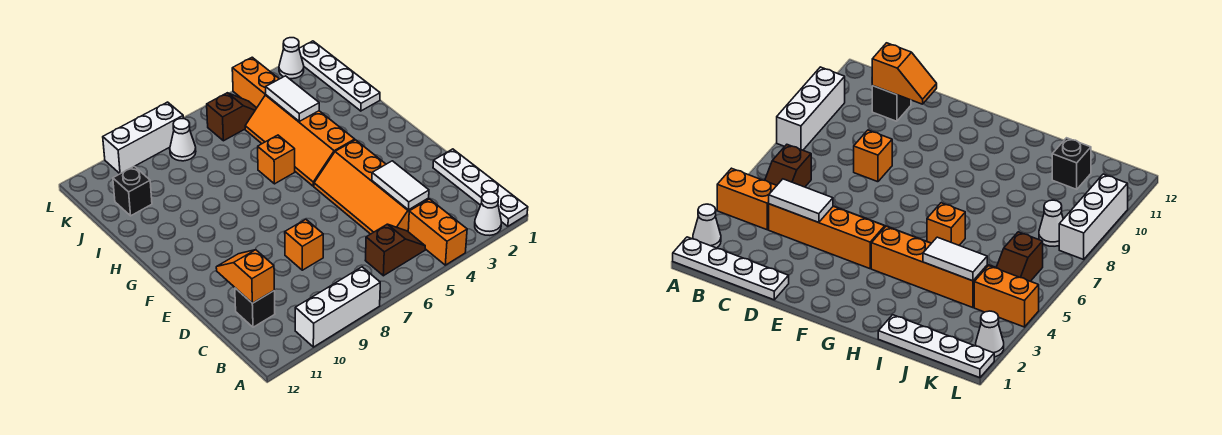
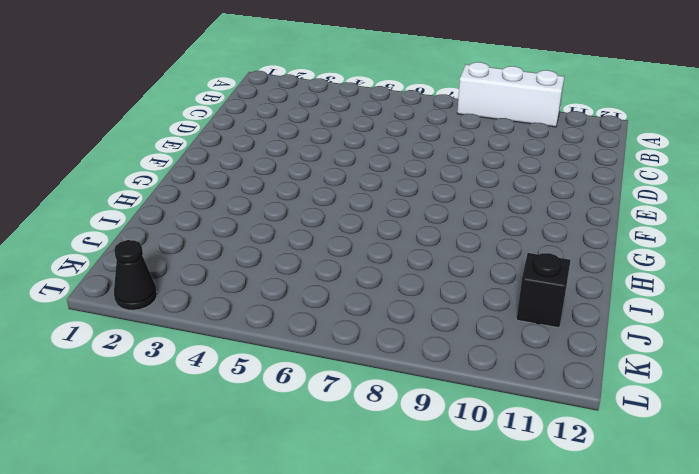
black 1x1 cone [114,240,157,310] -> white 1x1 cone [279,38,304,79]
none -> white 1x4 plate [433,149,528,226]
none -> white 1x1 cone [475,192,501,235]
none -> orange 1x2 brick [408,199,467,265]

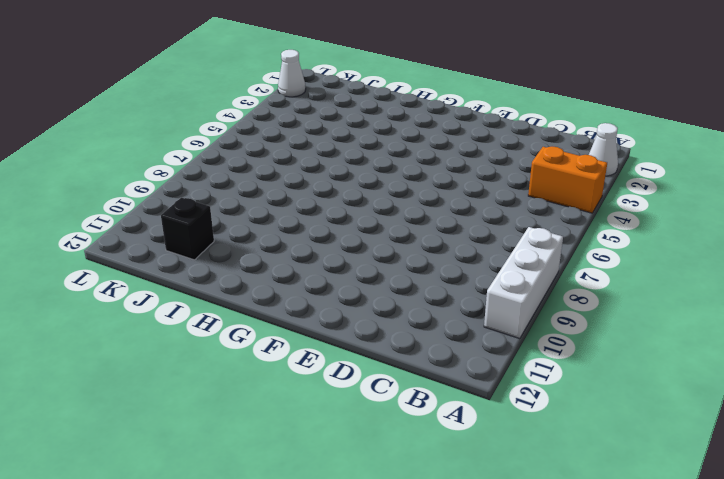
none -> white 1x4 plate [433,149,528,226]
none -> brown 1x2 slope [365,224,425,276]
none -> orange 2x4 slope [314,140,429,234]

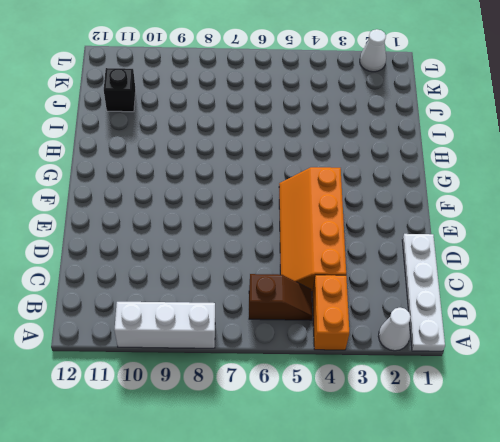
none -> black 1x1 brick [235,288,275,327]
none -> orange 1x1 brick [285,219,323,270]
none -> orange 2x4 slope [245,95,355,186]

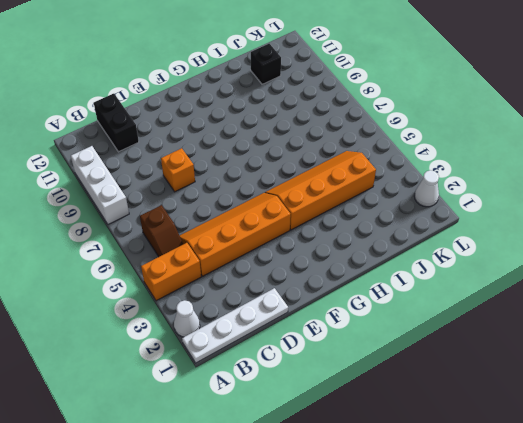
black 1x2 brick [94,94,139,152] -> black 1x1 brick [235,288,275,327]
none -> orange 1x1 brick [258,135,295,184]
none -> white 1x4 plate [299,41,380,111]
none -> orange 1x2 brick [232,57,279,108]

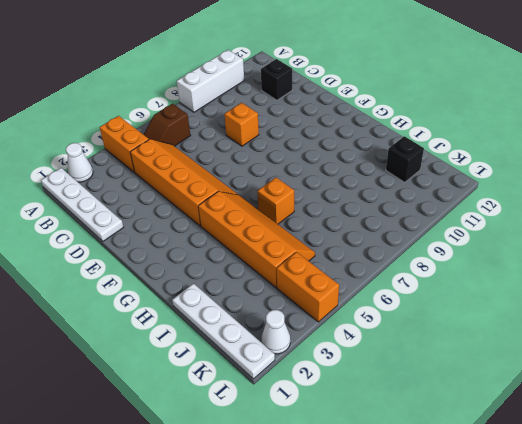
none -> brown 1x2 slope [207,93,256,141]
none -> white 1x1 cone [170,119,196,161]
none -> white 1x3 brick [103,102,183,174]

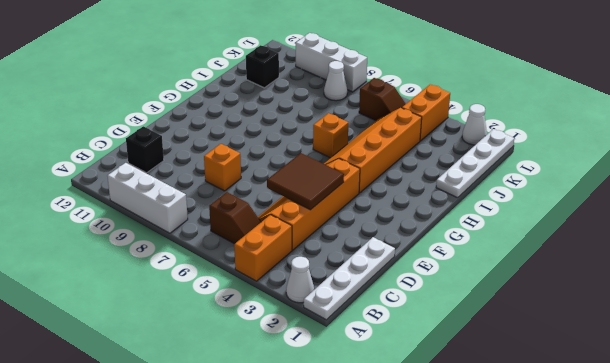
brown 2x2 tile [267,153,344,210] -> white 1x2 tile [372,161,429,210]
none -> orange 1x2 slope [216,250,274,303]
none -> white 1x2 tile [266,76,319,121]

